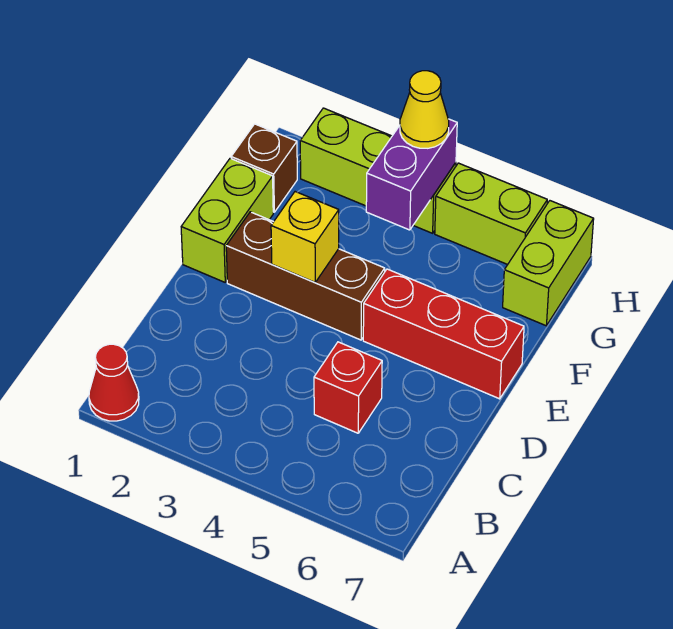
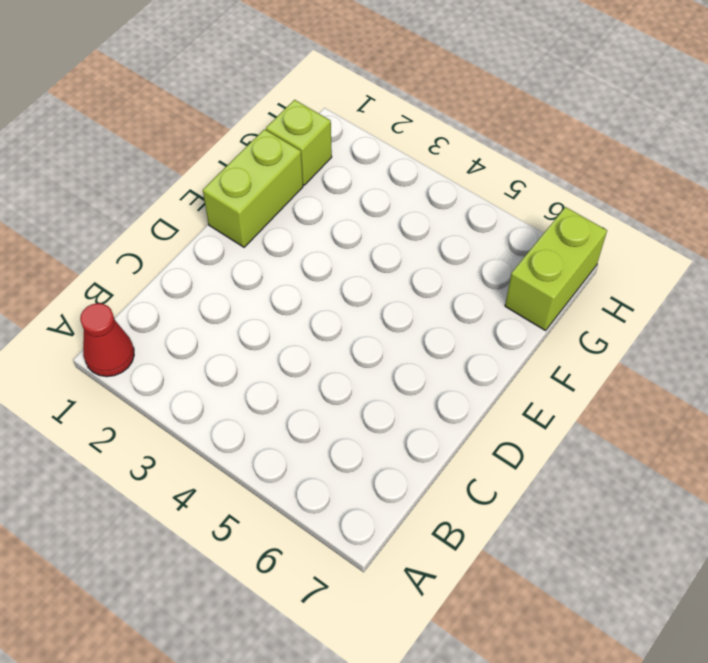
lime 1x1 brick [266,100,332,185] -> brown 1x1 brick [231,124,297,212]
none -> red 1x1 brick [314,342,382,433]
none -> brown 1x3 brick [226,212,385,340]
none -> red 1x3 brick [363,269,524,399]

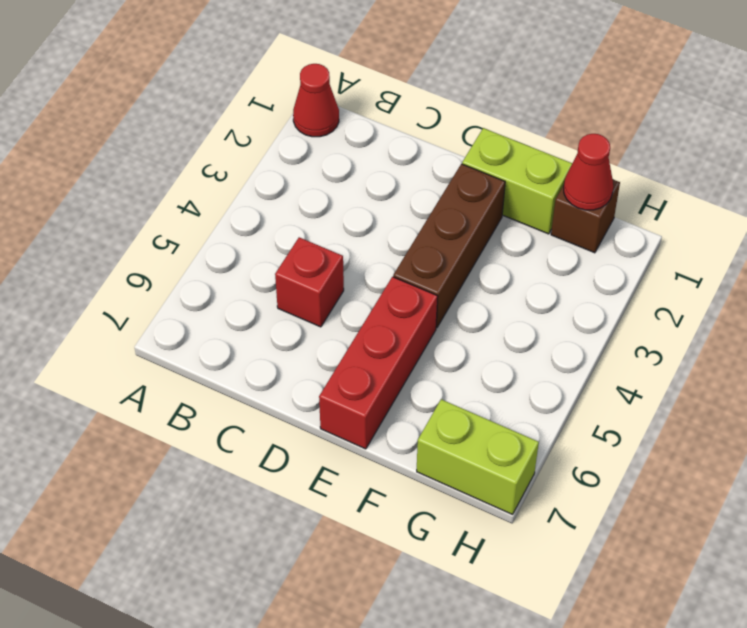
red 1x1 cone [564,134,613,210] -> none
none -> lime 1x3 brick [300,108,456,233]
none -> lime 1x2 brick [435,163,547,265]
none -> yellow 1x1 brick [271,192,339,282]

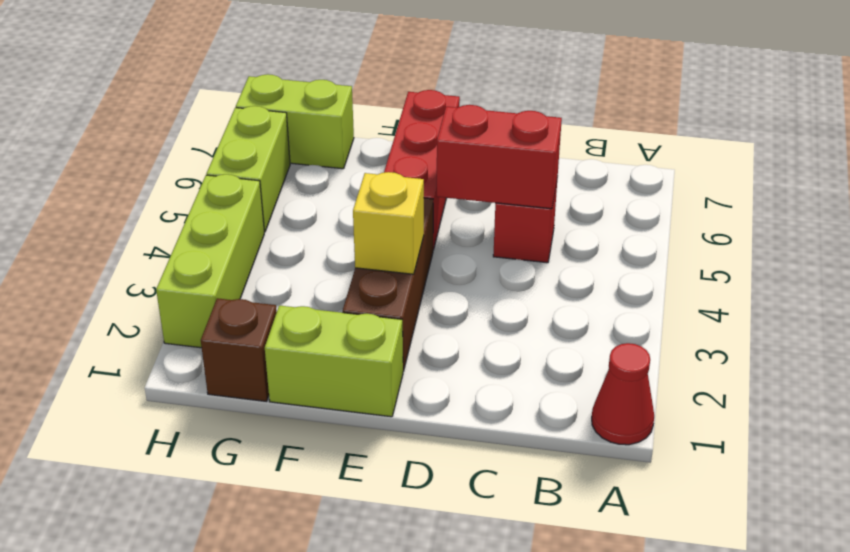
red 1x2 brick [437,105,562,209] -> none
none -> purple 1x2 brick [366,119,457,230]
none -> yellow 1x1 cone [400,71,449,148]

